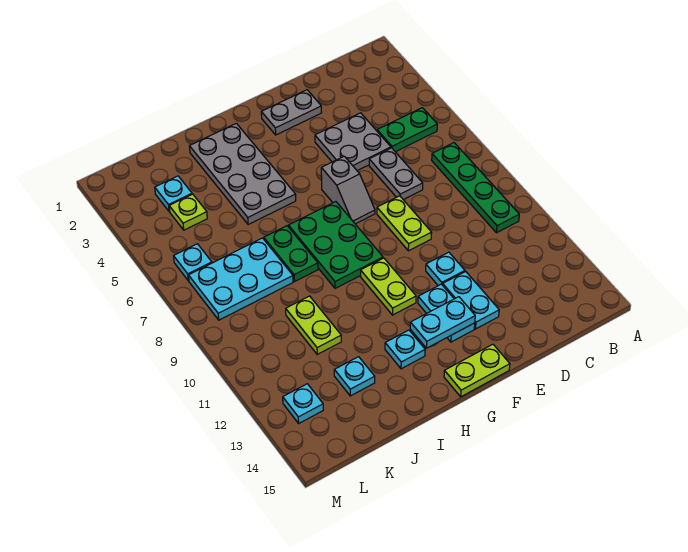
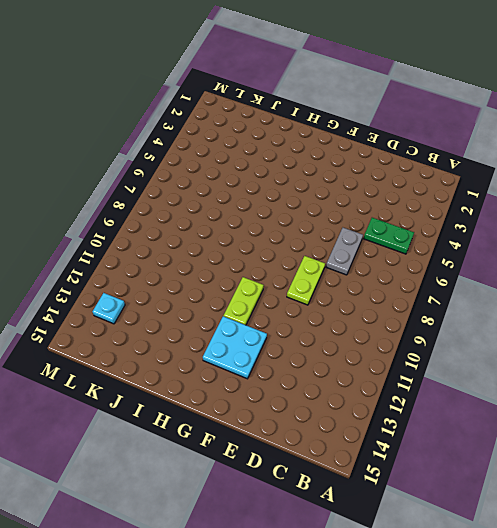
cyan 2x2 plate [203,316,267,379] -> cyan 1x2 plate [418,284,475,342]
none -> green 1x4 plate [432,143,519,233]
none -> grey 2x2 plate [315,113,391,171]
none -> grey 1x2 plate [261,90,322,135]

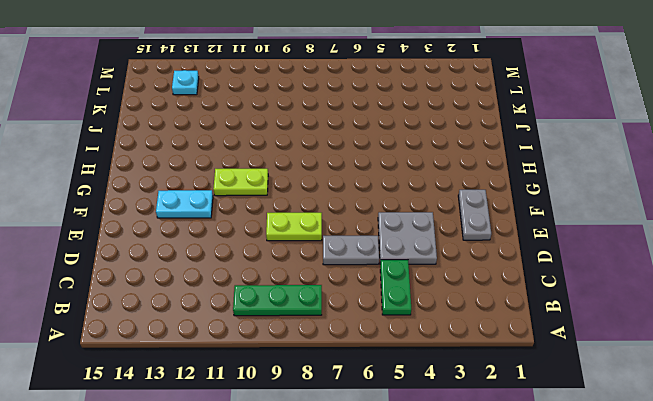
green 1x3 plate [233,285,322,316] -> green 1x4 plate [432,143,519,233]
none -> cyan 1x1 plate [426,252,465,286]
none -> cyan 1x2 plate [443,272,499,329]
none -> grey 1x2 slope [321,156,375,224]

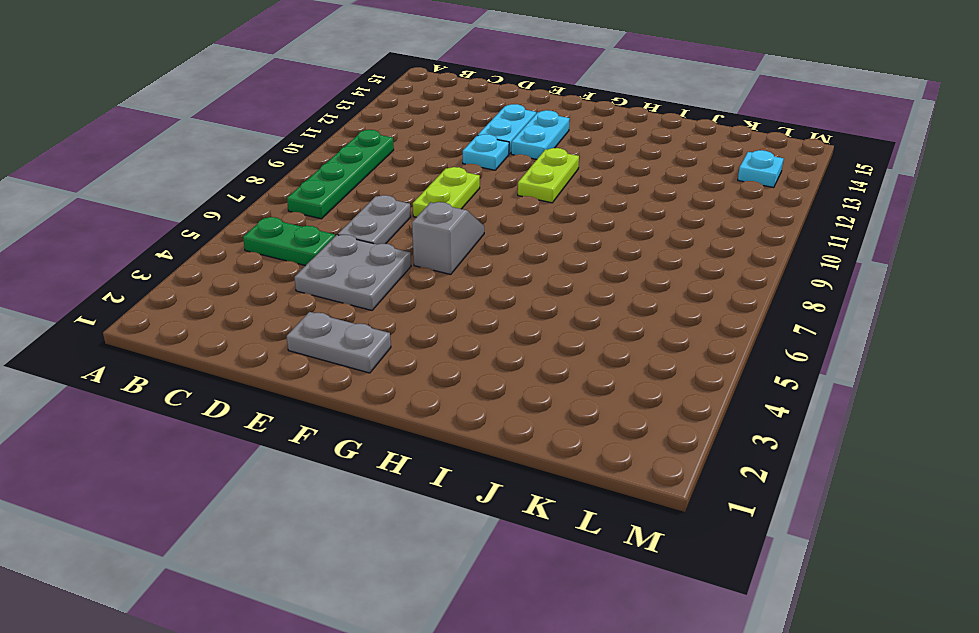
none -> lime 1x2 plate [444,344,510,397]
none -> green 2x3 plate [288,202,383,288]
none -> grey 2x4 plate [189,123,296,225]

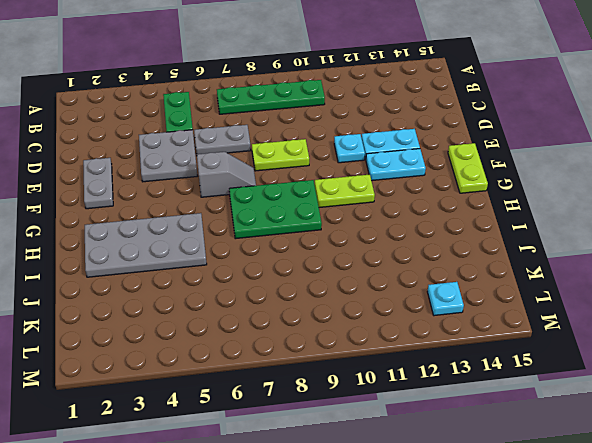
none -> cyan 1x1 plate [385,330,425,369]
none -> green 1x2 plate [264,226,318,282]
none -> cyan 2x3 plate [188,238,293,320]

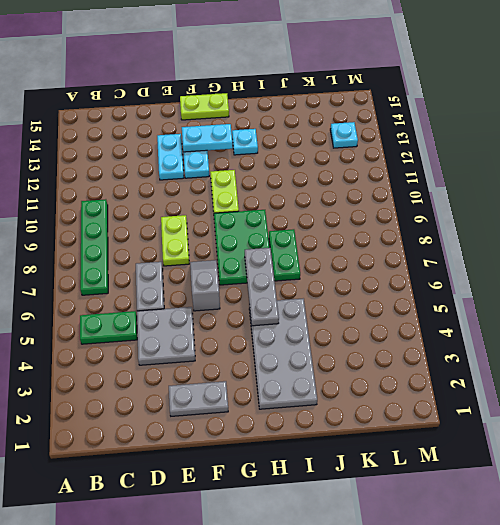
grey 1x3 plate [245,248,279,326] -> none
none -> cyan 1x1 plate [426,252,465,286]
none -> cyan 2x3 plate [188,238,293,320]
none -> lime 1x2 plate [286,296,341,354]

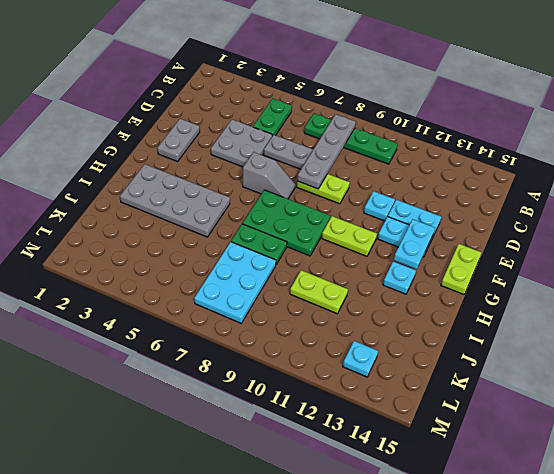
grey 1x4 plate [297,114,356,189] -> none
none -> cyan 1x1 plate [334,357,375,396]
none -> cyan 1x1 plate [155,176,192,212]
none -> lime 1x1 plate [169,194,207,230]

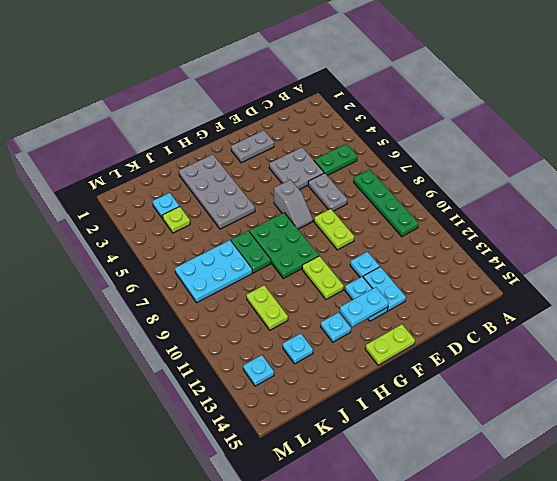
none -> cyan 1x1 plate [174,244,212,281]

